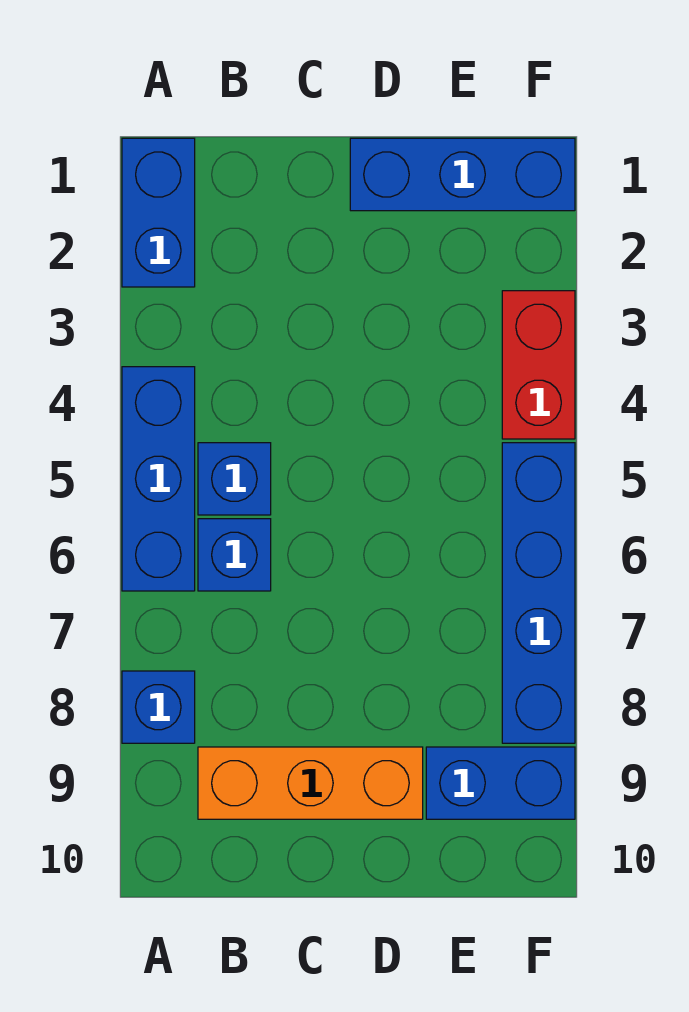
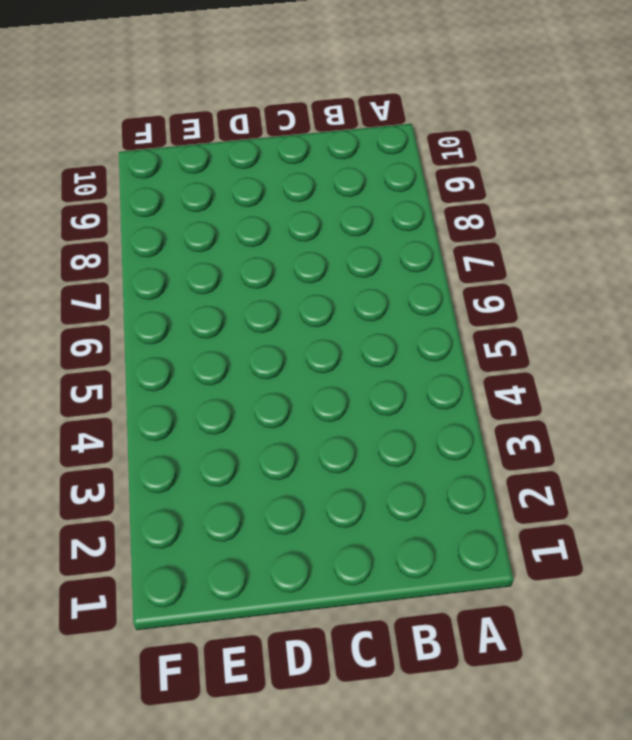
none -> blue 1x2 brick [122,138,195,287]
none -> blue 1x3 brick [122,367,195,591]

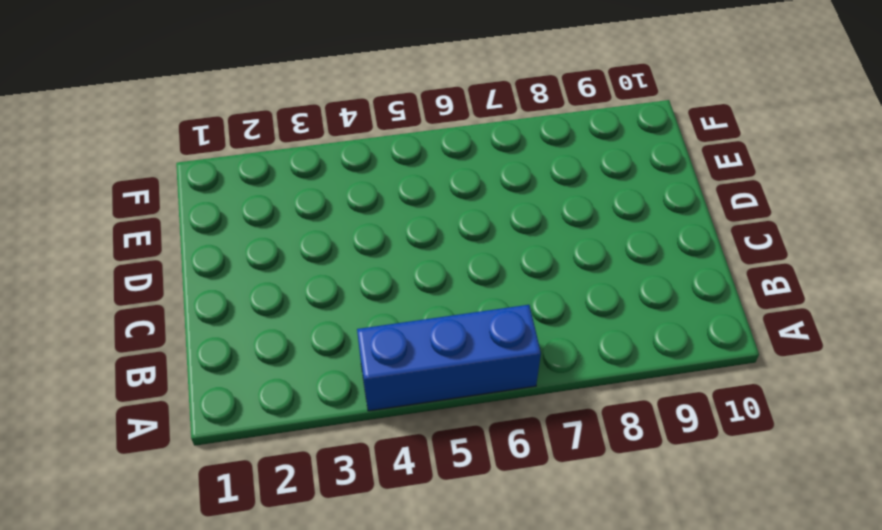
none -> blue 1x2 brick [122,138,195,287]
none -> blue 1x1 brick [122,671,195,743]

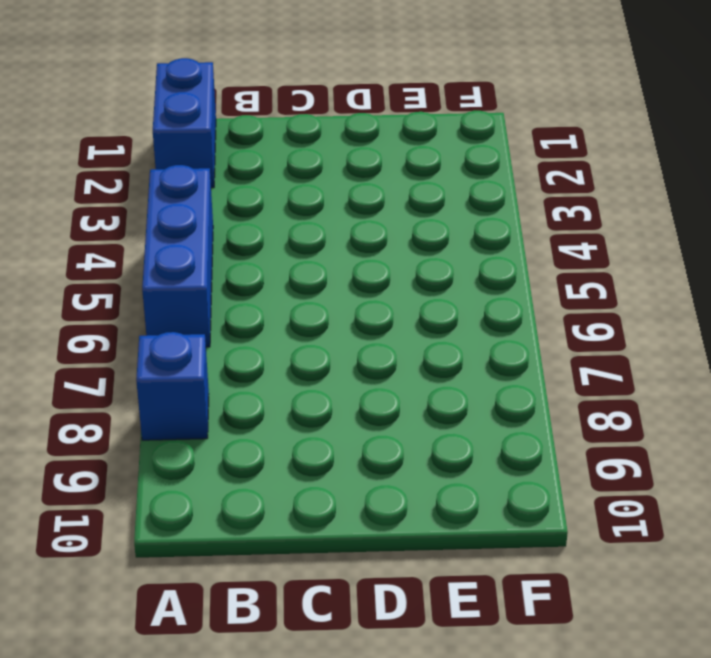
none -> blue 1x1 brick [198,443,271,515]
none -> blue 1x1 brick [198,519,271,591]

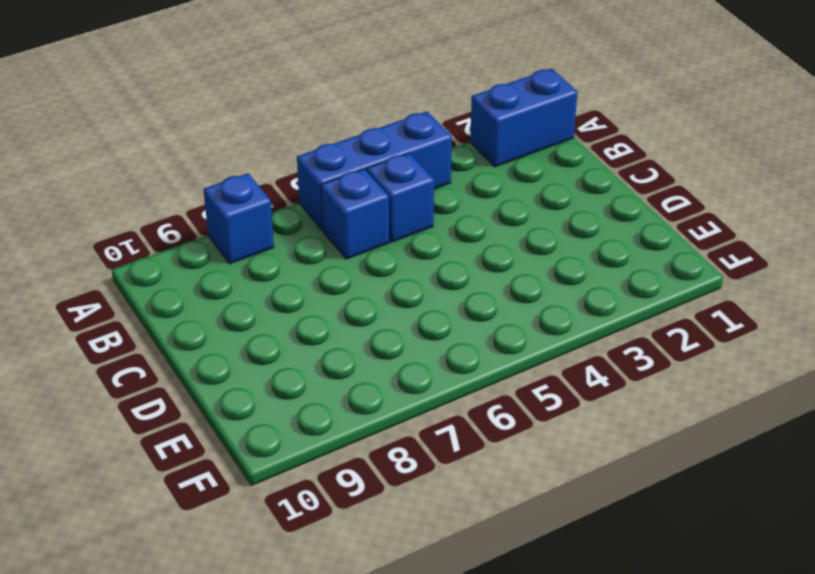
none -> orange 1x3 brick [198,747,423,819]
none -> blue 1x3 brick [350,138,575,211]

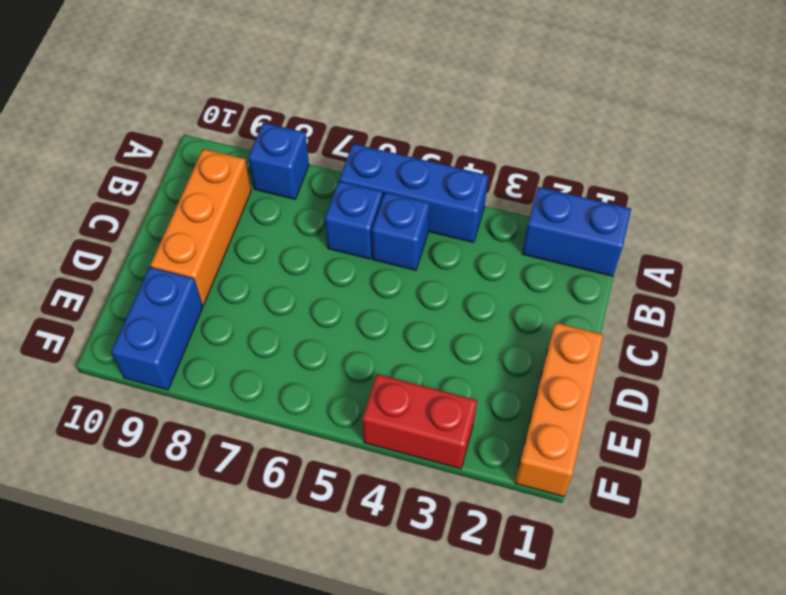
orange 1x3 brick [515,322,603,496] -> blue 1x3 brick [350,138,575,211]
none -> blue 1x4 brick [502,443,575,743]

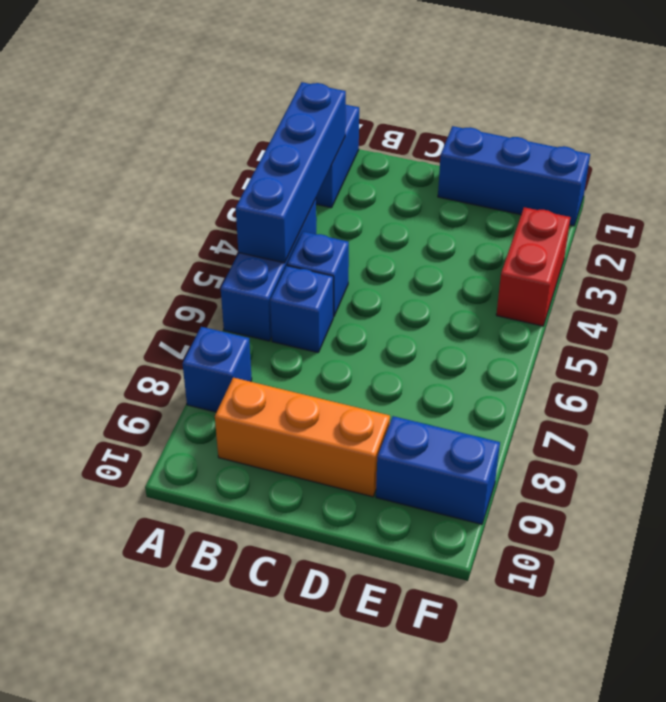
blue 1x4 brick [236,82,346,263] -> blue 1x4 brick moved to [502,443,575,743]

